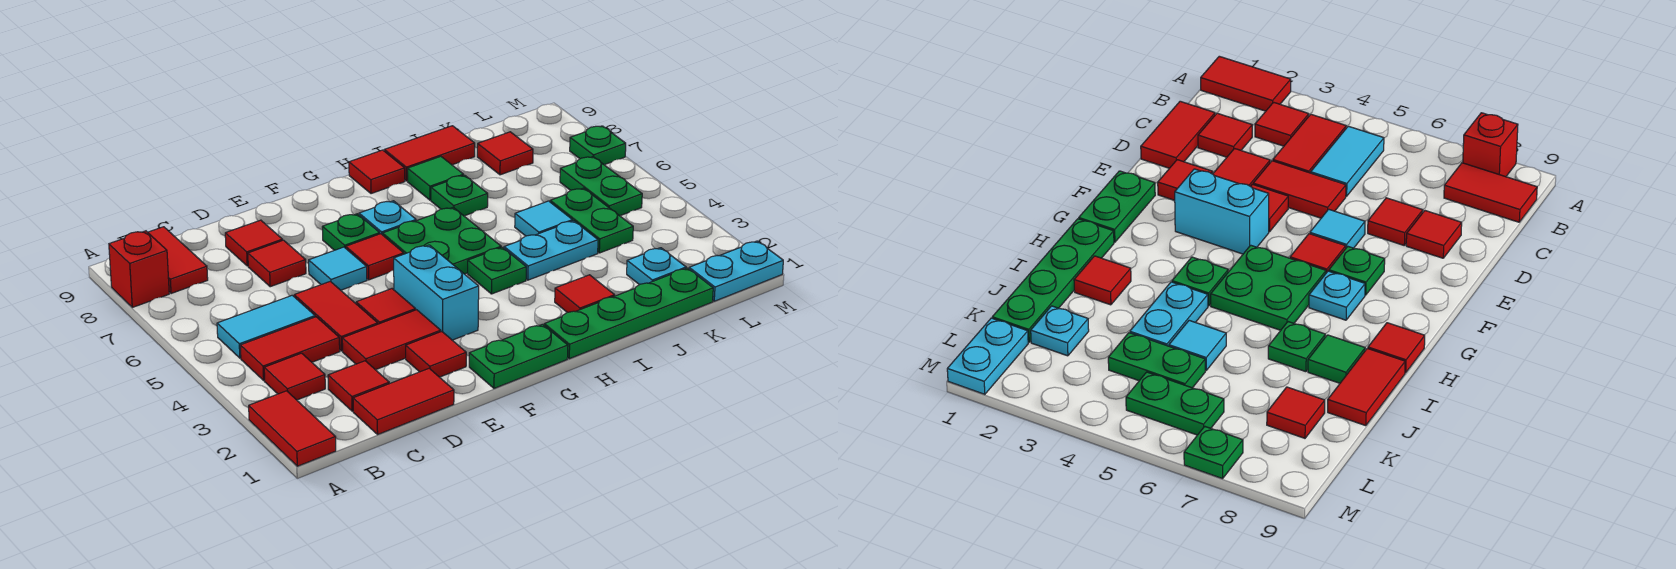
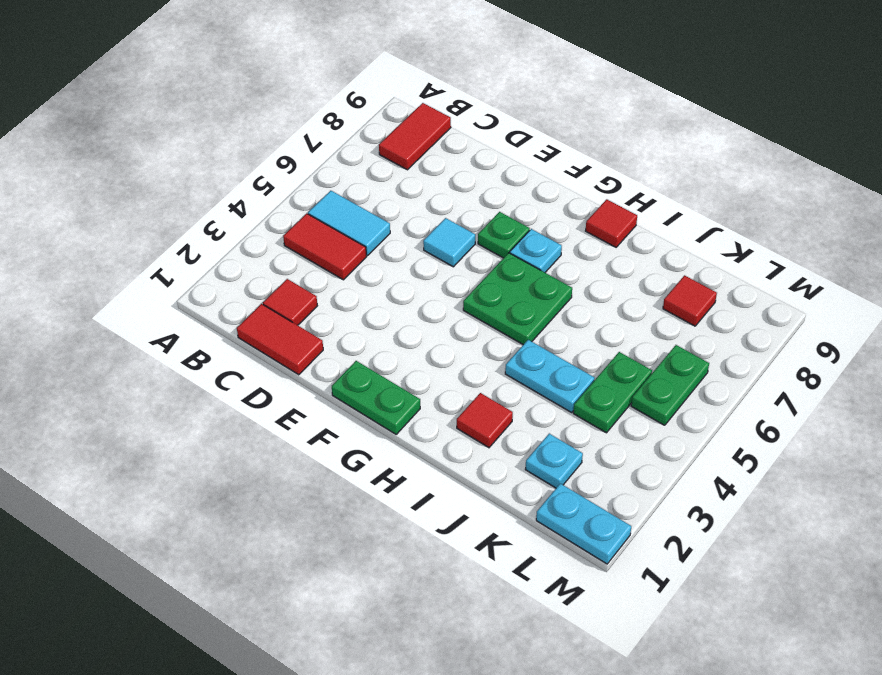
none -> red 1x2 tile [249,391,336,466]
none -> red 1x1 brick [109,231,169,307]
none -> red 1x1 tile [264,353,325,400]
none -> red 1x2 tile [342,310,441,370]

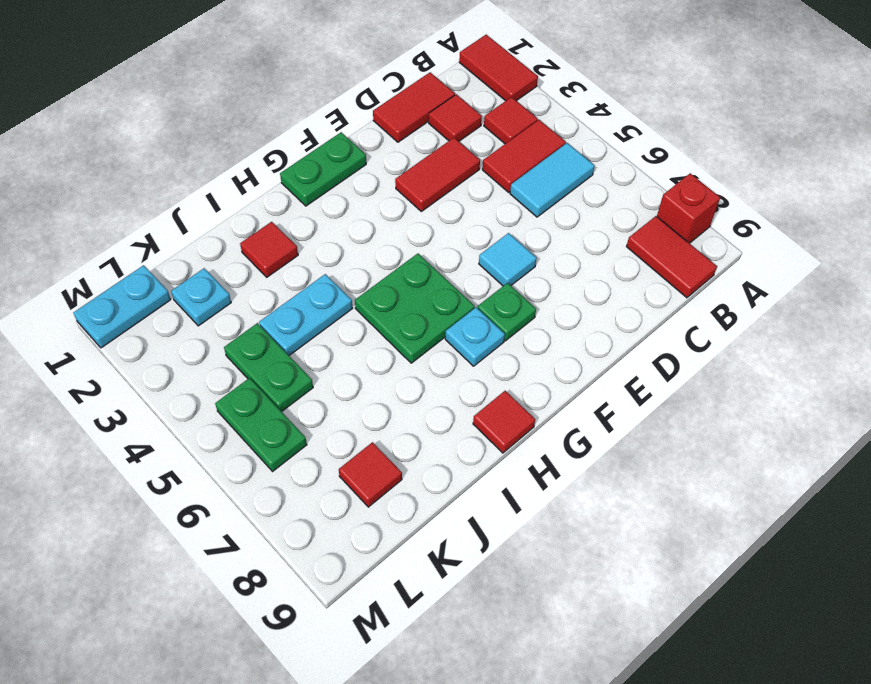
none -> red 1x2 tile [294,281,378,351]
none -> red 1x1 tile [248,240,306,287]
none -> red 1x1 tile [225,220,283,266]
none -> red 1x1 tile [406,332,466,377]

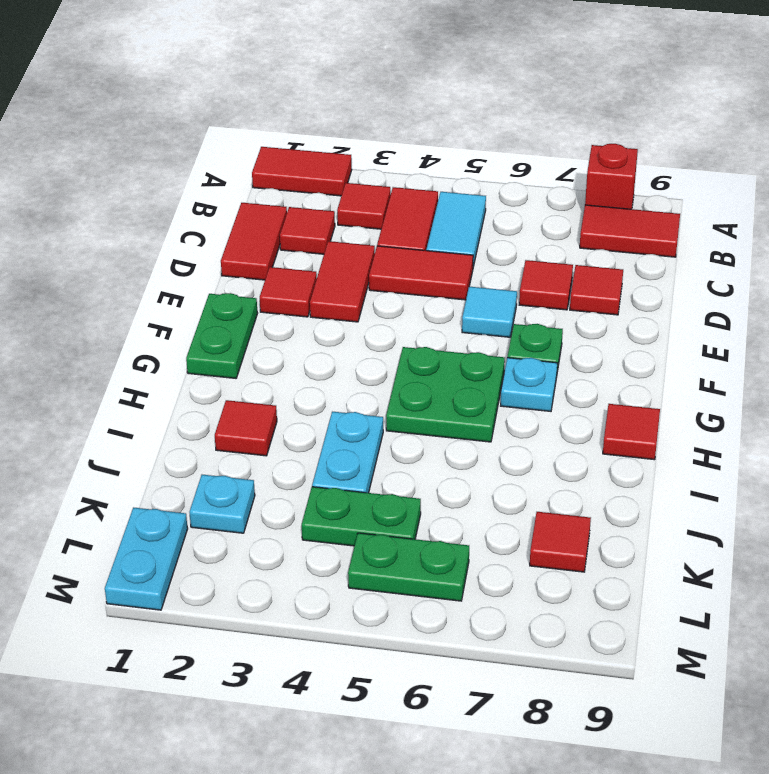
none -> red 1x1 tile [356,289,416,324]
none -> cyan 1x2 brick [394,245,479,340]
none -> red 1x1 tile [346,234,404,280]
none -> green 1x4 plate [544,268,713,359]

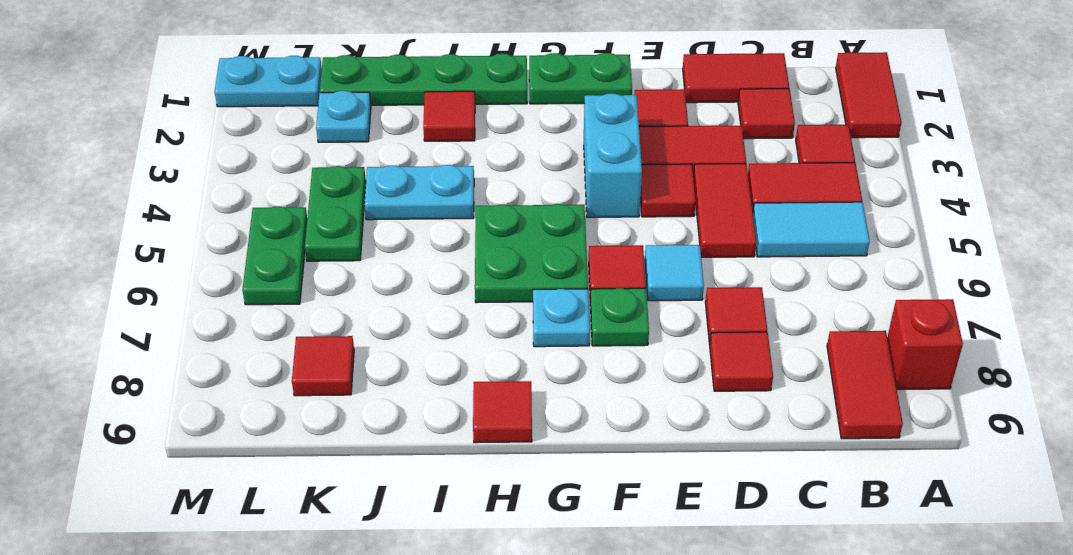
none -> green 1x1 plate [468,247,526,294]
none -> green 1x1 plate [431,175,488,216]
none -> green 1x1 tile [408,157,464,200]
none -> red 1x2 tile [384,126,475,181]

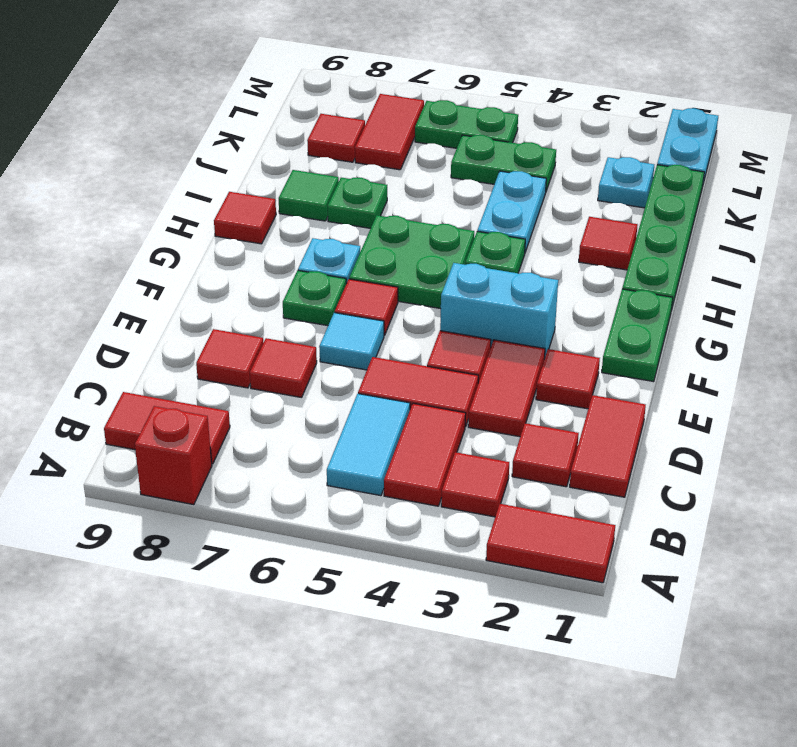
red 1x2 tile [355,94,424,170] -> red 1x2 tile moved to [384,126,475,181]
none -> cyan 1x1 tile [515,201,573,236]
none -> green 1x1 plate [570,126,626,165]

